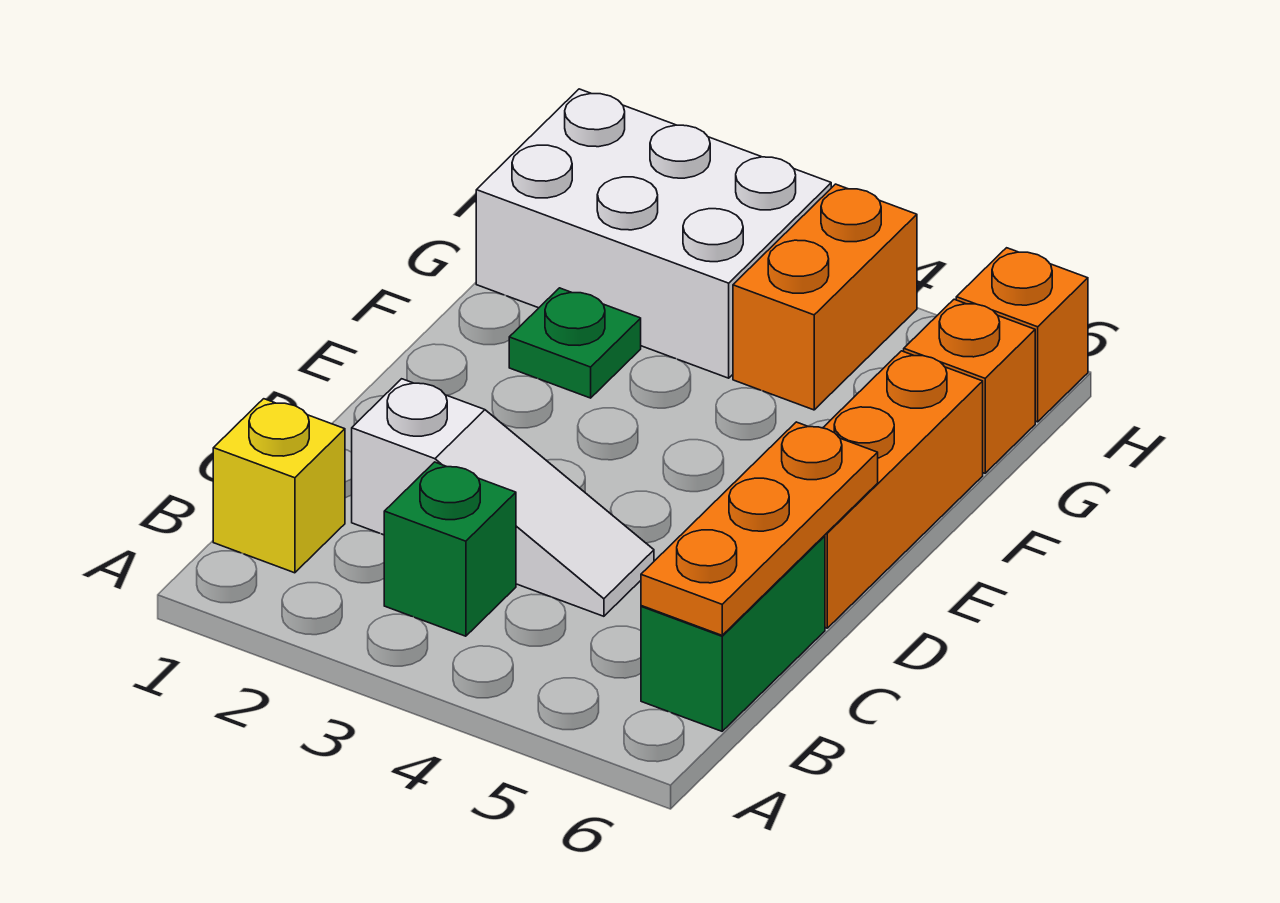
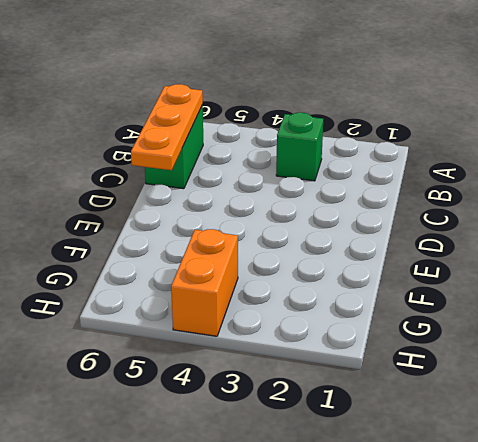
none -> yellow 1x1 brick [213,399,345,573]
none -> white 1x3 slope [352,379,654,616]

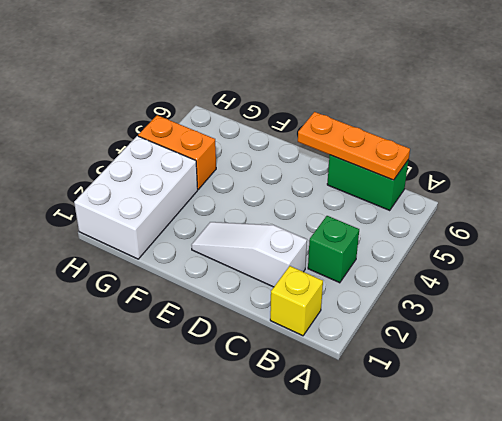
white 1x3 slope [192,222,307,287] -> white 1x3 slope turned to [352,379,654,616]
none -> orange 1x3 brick [823,351,983,628]
none -> green 1x1 plate [509,288,641,398]

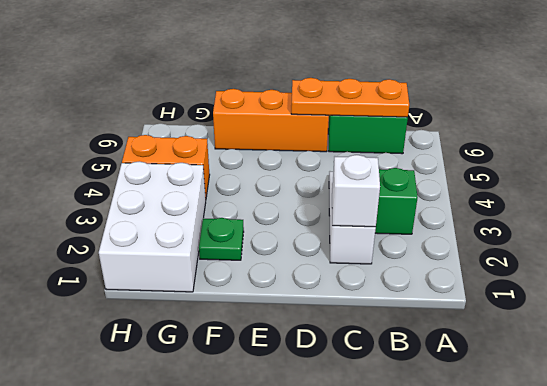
white 1x1 brick [332,155,380,227] -> none
none -> yellow 1x1 brick [213,399,345,573]
none -> orange 1x1 brick [904,299,1035,473]

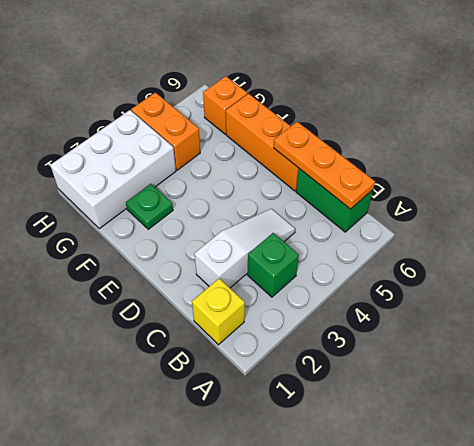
none -> orange 1x1 brick [956,248,1088,422]

